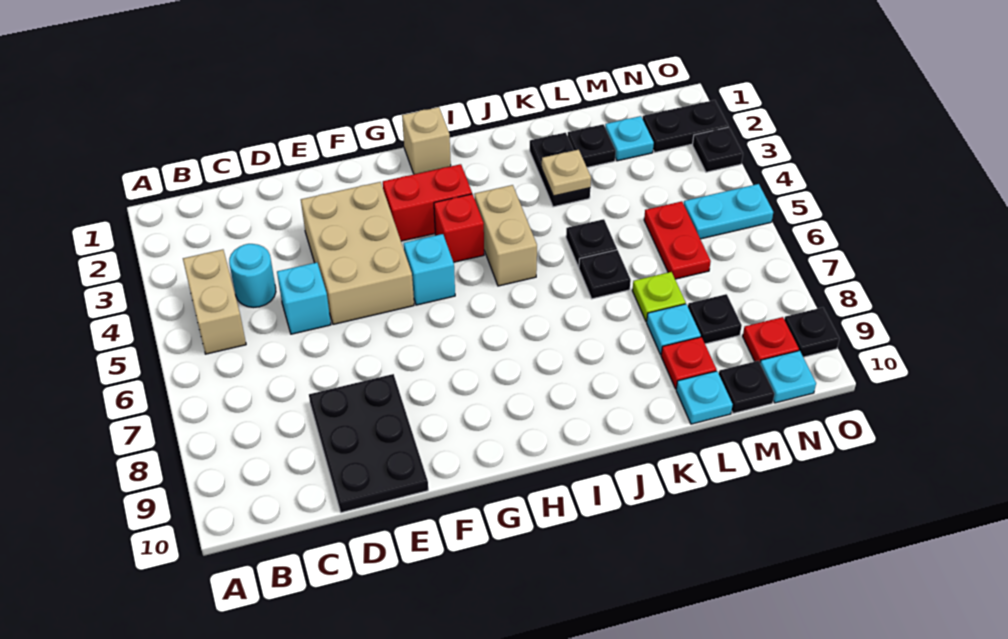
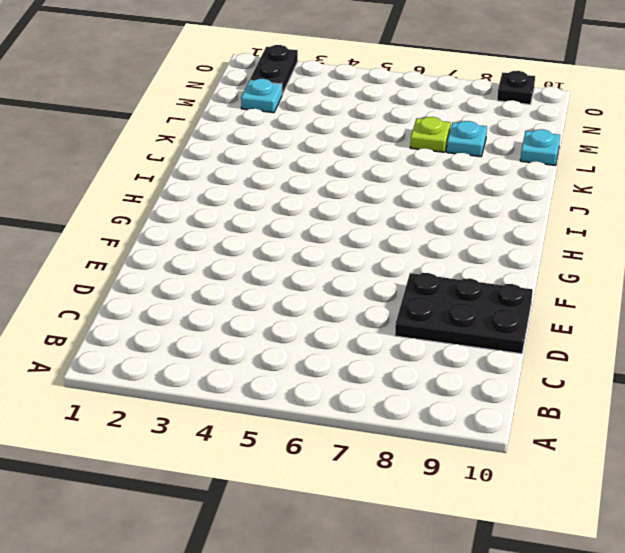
none -> tan 1x2 brick [183,250,246,354]
none -> cyan 1x1 round brick [229,244,276,307]
none -> cyan 1x1 brick [277,262,331,334]

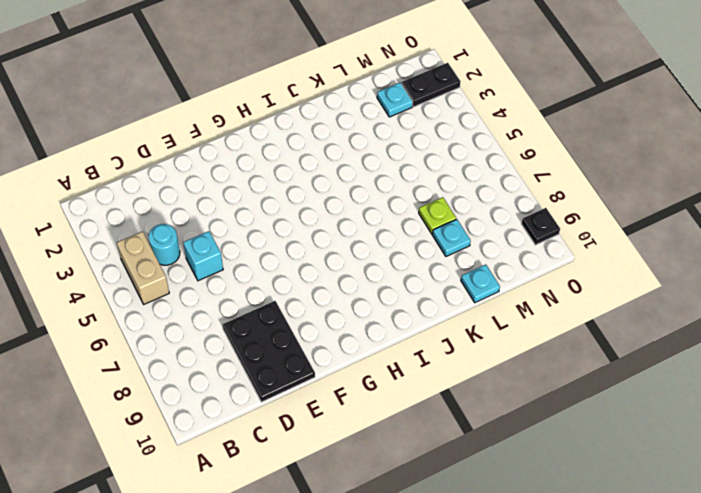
none -> tan 2x3 brick [301,182,414,324]
none -> red 1x2 brick [383,164,472,241]
none -> cyan 1x1 brick [404,234,455,305]

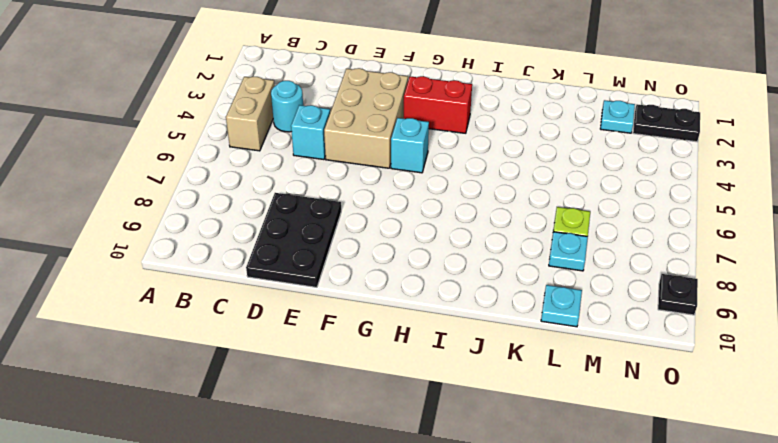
none -> tan 1x1 brick [402,107,451,174]
none -> red 1x1 brick [434,194,484,262]
none -> tan 1x2 brick [474,185,537,286]

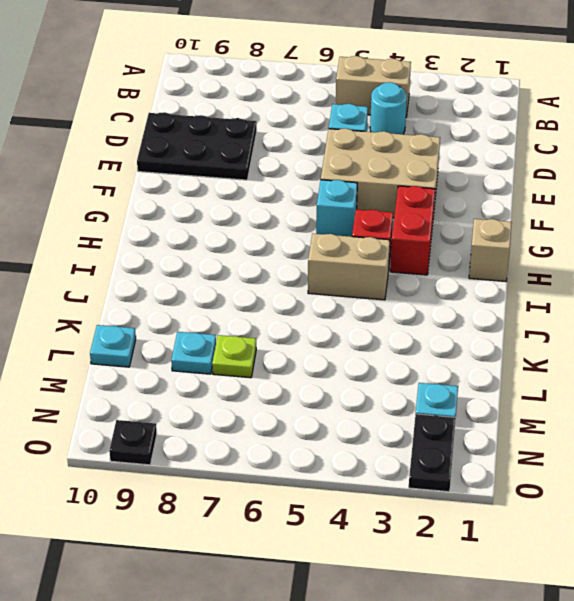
none -> black 1x2 plate [530,133,590,207]
none -> black 1x1 plate [566,219,617,267]
none -> black 1x1 plate [579,250,631,299]

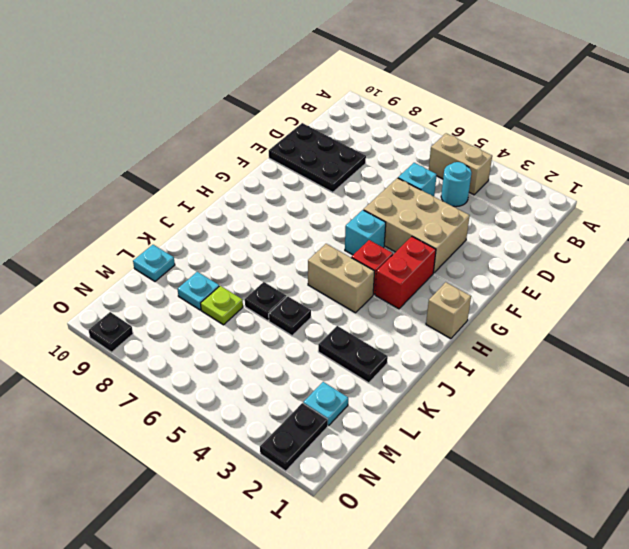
none -> black 1x1 plate [568,124,616,167]
none -> red 1x1 plate [661,337,716,389]
none -> red 1x2 plate [644,201,711,279]

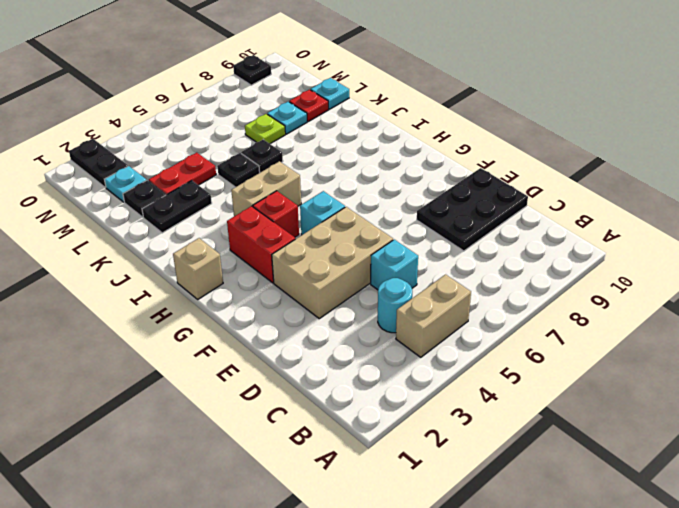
red 1x2 plate [149,153,216,195] -> red 1x2 plate moved to [644,201,711,279]
none -> black 1x1 plate [688,294,742,344]
none -> black 1x1 plate [719,361,775,414]
none -> cyan 1x2 plate [684,184,773,239]

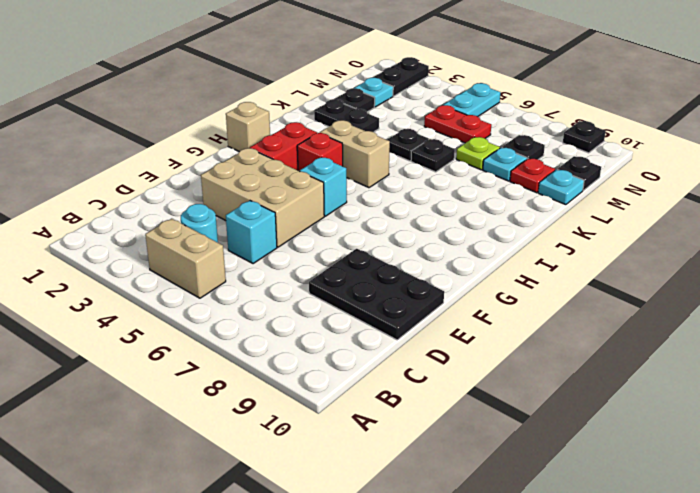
none -> red 1x1 plate [743,317,799,362]
none -> cyan 1x1 plate [760,351,816,403]
none -> black 1x1 plate [692,127,743,172]

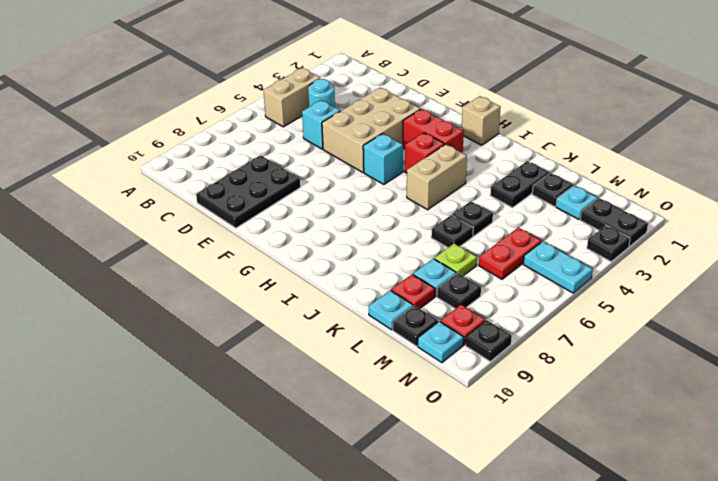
none -> tan 1x1 plate [542,150,591,196]

